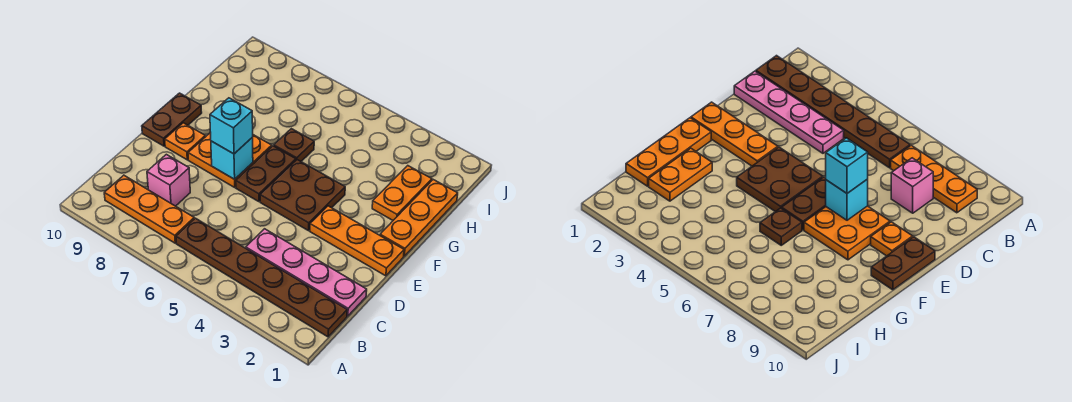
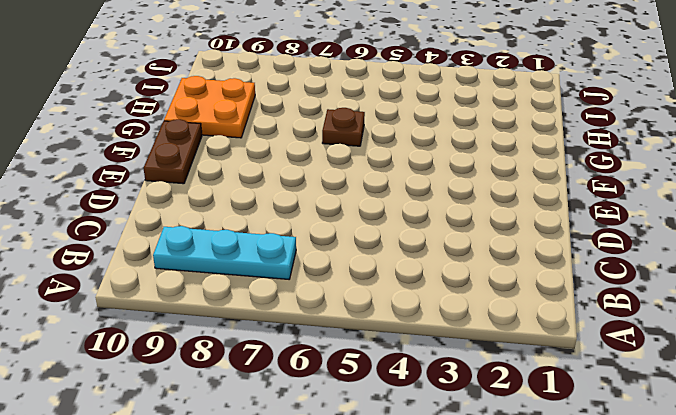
cyan 1x3 plate [153,226,296,279] -> orange 1x3 plate [104,175,194,243]
orange 2x2 plate [164,76,255,138] -> orange 2x2 plate moved to [188,132,272,187]
none -> brown 1x6 plate [176,218,347,337]
none -> pink 1x4 plate [246,229,367,316]
none -> pink 1x1 brick [147,154,190,206]

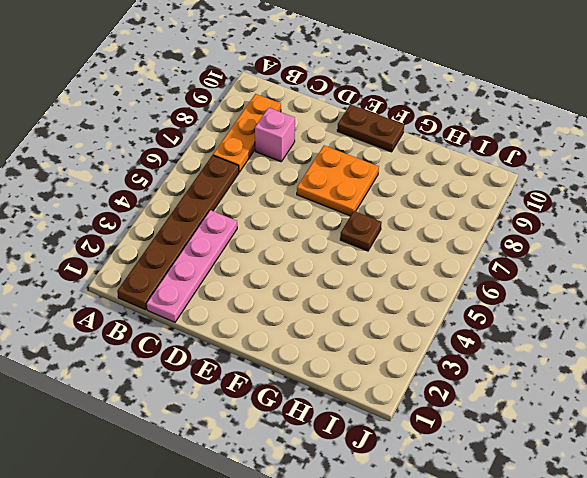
none -> orange 1x3 plate [310,206,404,276]
none -> brown 2x2 plate [260,160,345,231]
none -> brown 1x2 plate [236,146,296,202]

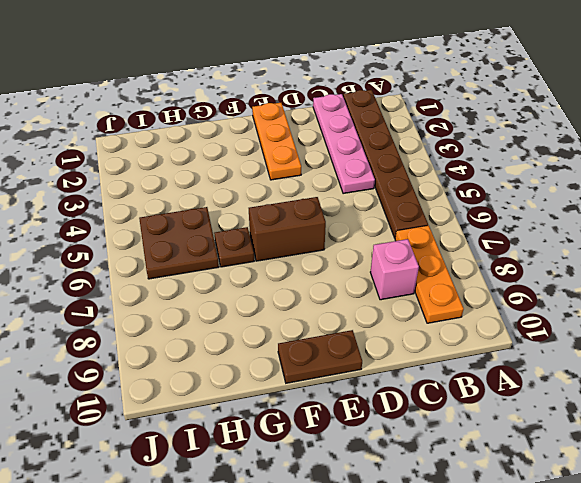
brown 1x2 brick [249,197,326,261] -> brown 1x2 plate [236,146,296,202]
brown 2x2 plate [139,207,219,279] -> brown 2x2 plate moved to [260,160,345,231]
none -> orange 2x2 plate [188,132,272,187]
none -> orange 1x1 plate [165,123,205,160]
none -> orange 1x3 plate [380,180,458,256]

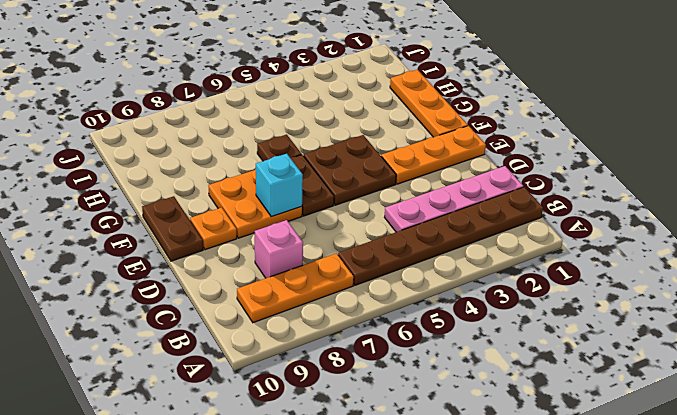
none -> orange 1x2 plate [372,166,432,220]
none -> cyan 1x1 brick [210,98,253,154]

